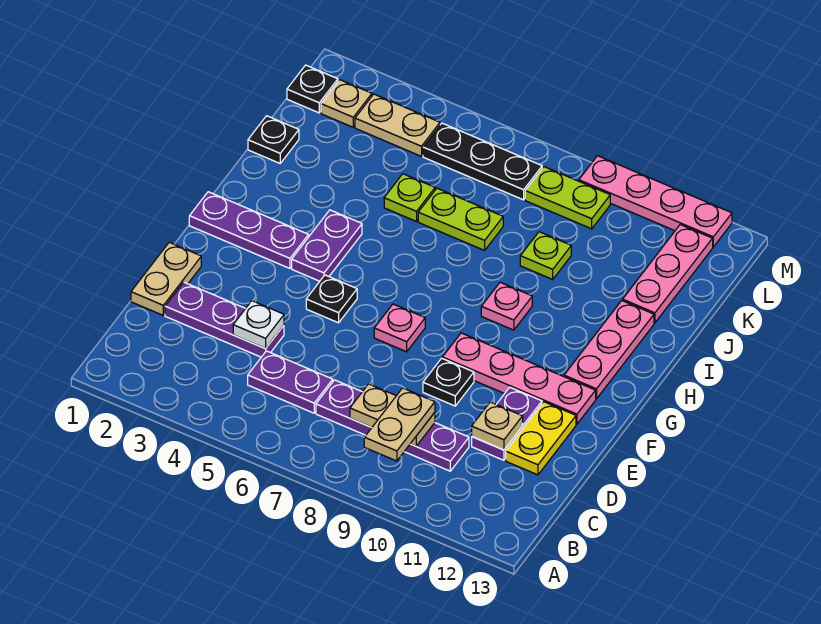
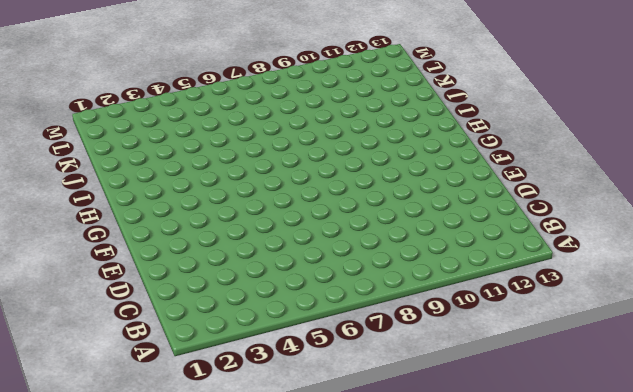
none -> purple 1x2 plate [248,351,333,413]
none -> purple 1x4 plate [316,380,469,471]
none -> tan 1x2 plate [131,242,201,315]

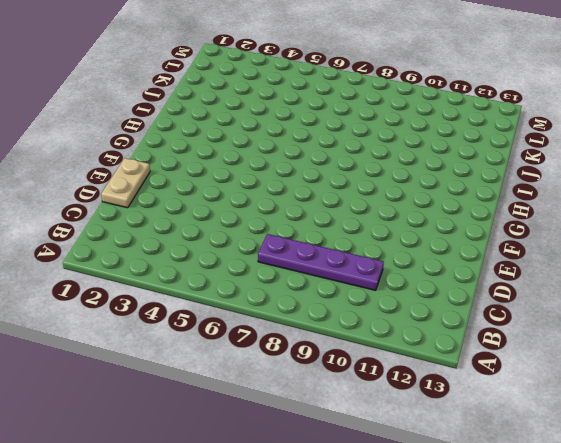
none -> purple 1x2 plate [248,351,333,413]
none -> purple 1x3 plate [165,282,284,357]
none -> purple 1x2 plate [472,387,542,460]

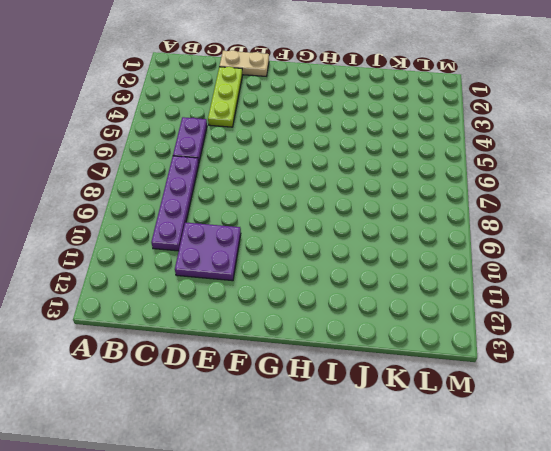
lime 1x3 plate [208,67,243,127] -> purple 1x3 plate [165,282,284,357]
purple 2x2 plate [175,222,241,281] -> purple 1x2 plate [472,387,542,460]
none -> yellow 1x2 plate [506,402,576,475]
none -> black 1x1 plate [423,358,474,406]
none -> black 1x1 plate [306,275,357,323]

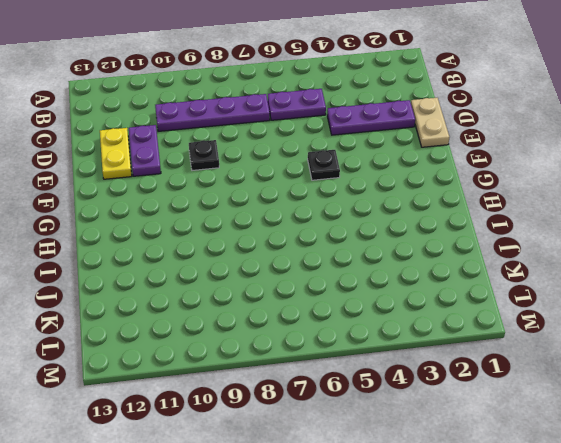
none -> pink 1x1 plate [374,304,425,352]
none -> pink 1x4 plate [442,333,596,424]
none -> purple 1x3 plate [189,192,309,268]

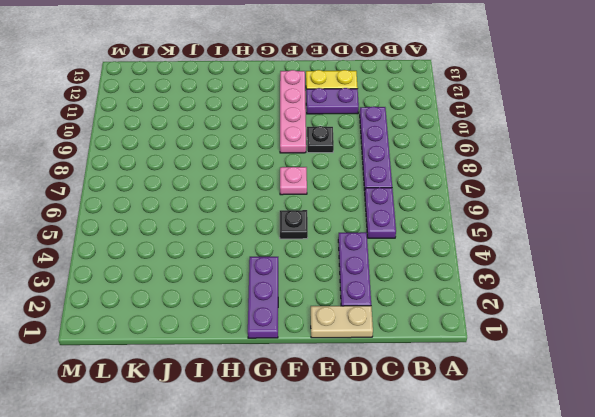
none -> purple 1x2 plate [292,210,362,281]
none -> pink 1x3 plate [564,301,654,399]
none -> pink 1x1 plate [481,282,532,330]

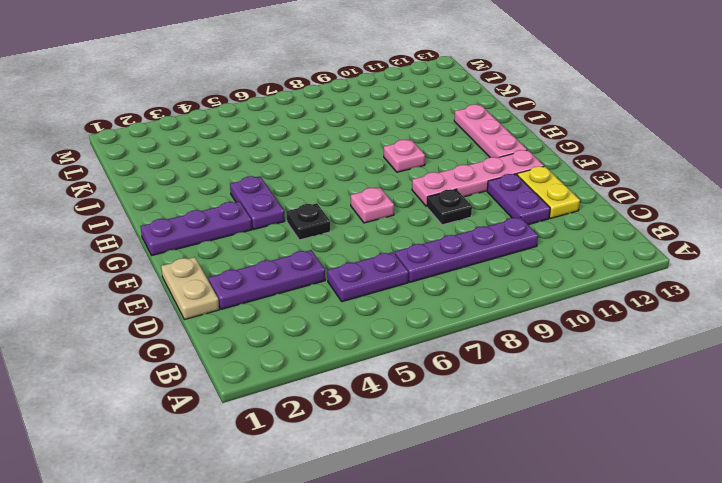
none -> black 1x1 plate [248,116,299,163]
none -> lime 1x1 plate [384,174,435,222]
none -> lime 1x2 plate [418,188,503,250]

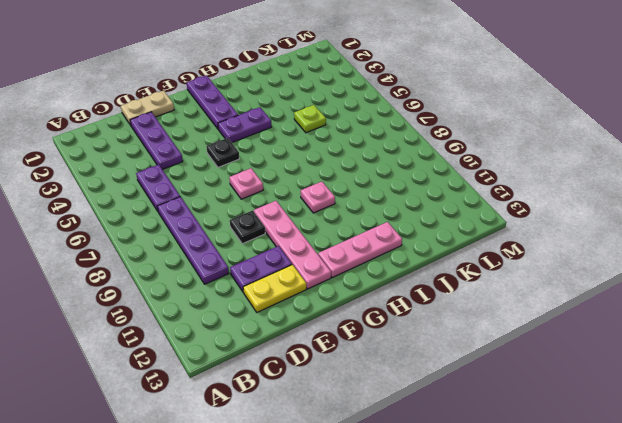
none -> black 1x1 plate [248,116,299,163]
none -> lime 1x2 plate [418,188,503,250]
none -> lime 1x1 plate [520,232,571,279]

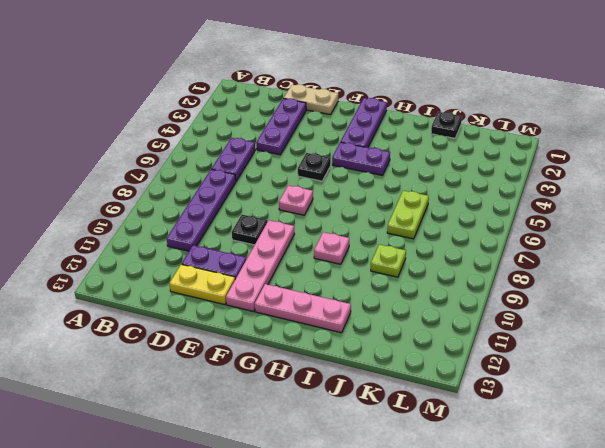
none -> lime 1x1 plate [384,174,435,222]
none -> pink 1x3 plate [623,225,713,323]
none -> black 1x1 plate [287,65,338,113]

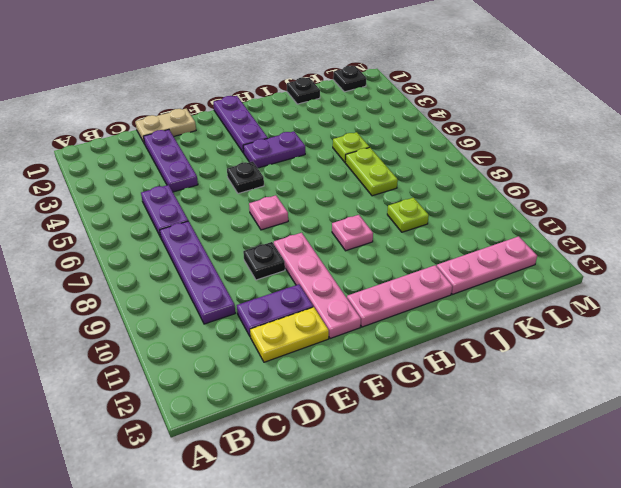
none -> tan 1x1 plate [321,80,372,127]
none -> tan 1x2 plate [355,94,440,156]
none -> black 1x3 plate [423,123,542,200]

